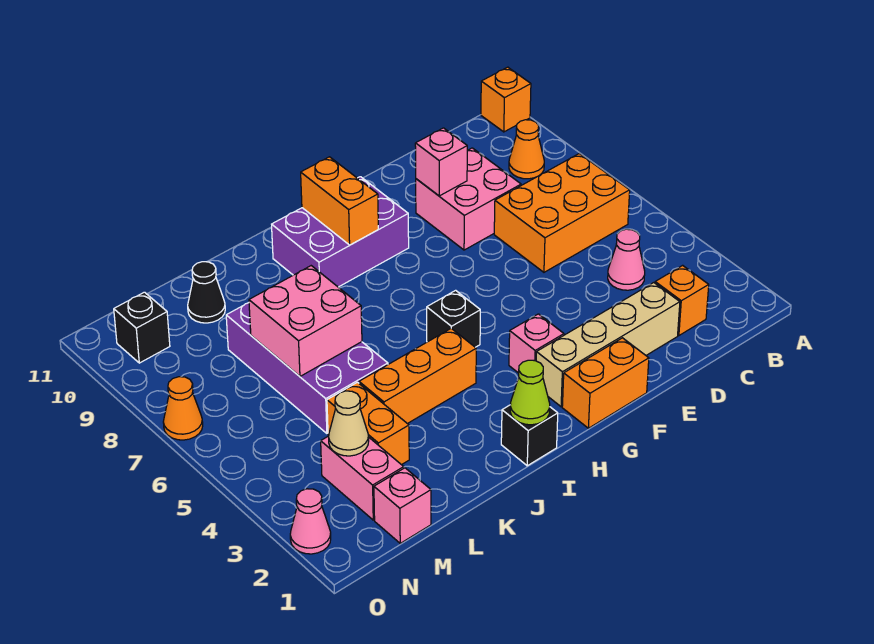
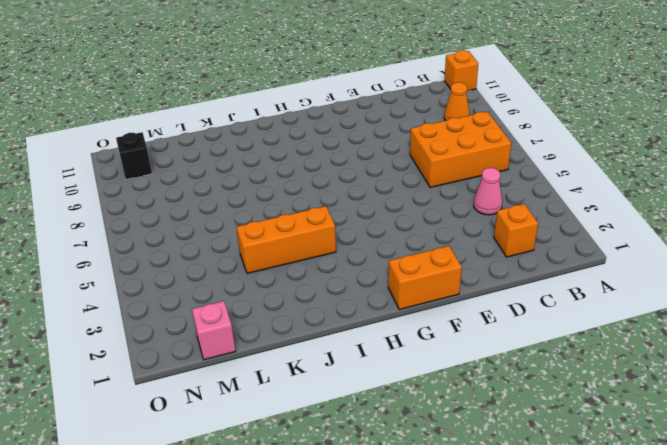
none -> tan 1x4 brick [536,283,680,407]
none -> pink 2x2 brick [416,148,521,250]
none -> pink 1x1 brick [509,314,564,373]

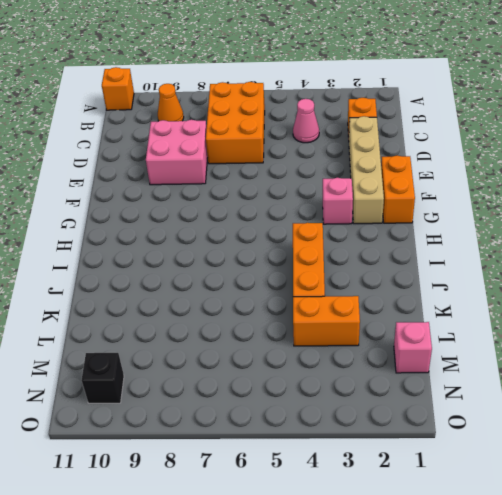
none -> purple 2x3 brick [272,177,409,287]
none -> black 1x1 brick [427,290,480,347]
none -> black 1x1 brick [501,405,558,466]

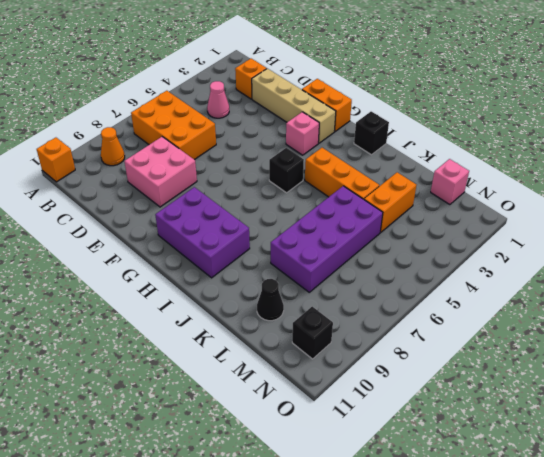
none -> pink 1x2 brick [321,436,404,520]
none -> pink 1x1 cone [290,489,331,554]
none -> orange 1x1 cone [163,377,203,440]

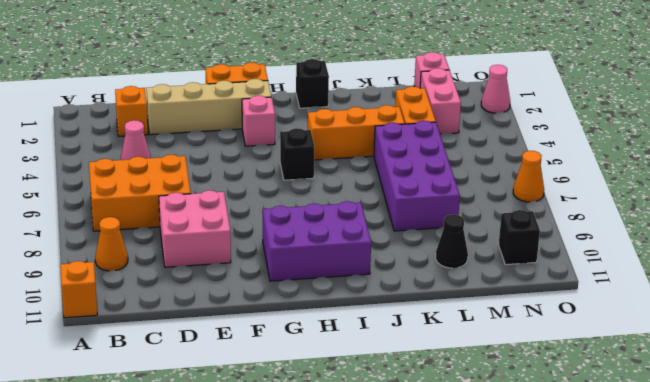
none -> pink 1x1 brick [415,128,467,196]
none -> orange 1x2 brick [301,157,378,245]
none -> lime 1x1 cone [510,360,550,425]

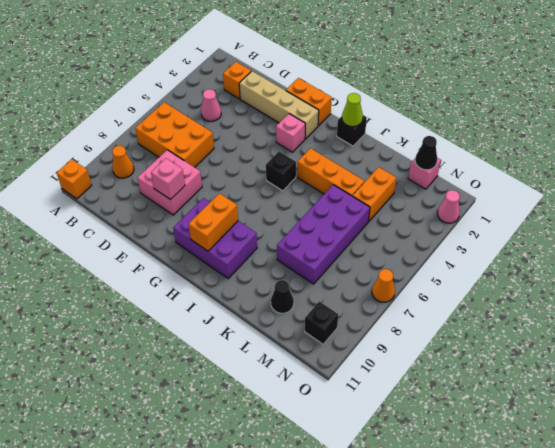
black 1x1 cone [415,136,437,170] -> none
none -> pink 1x2 brick [321,436,404,520]
none -> pink 2x2 brick [249,266,362,376]
none -> tan 1x1 cone [329,391,369,456]

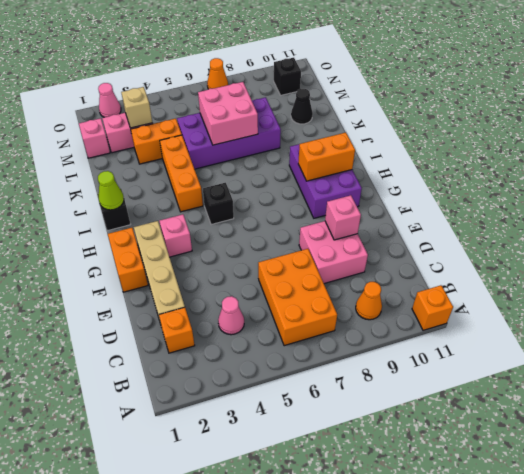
tan 1x1 brick [121,87,152,128] -> tan 1x1 cone [329,391,369,456]

